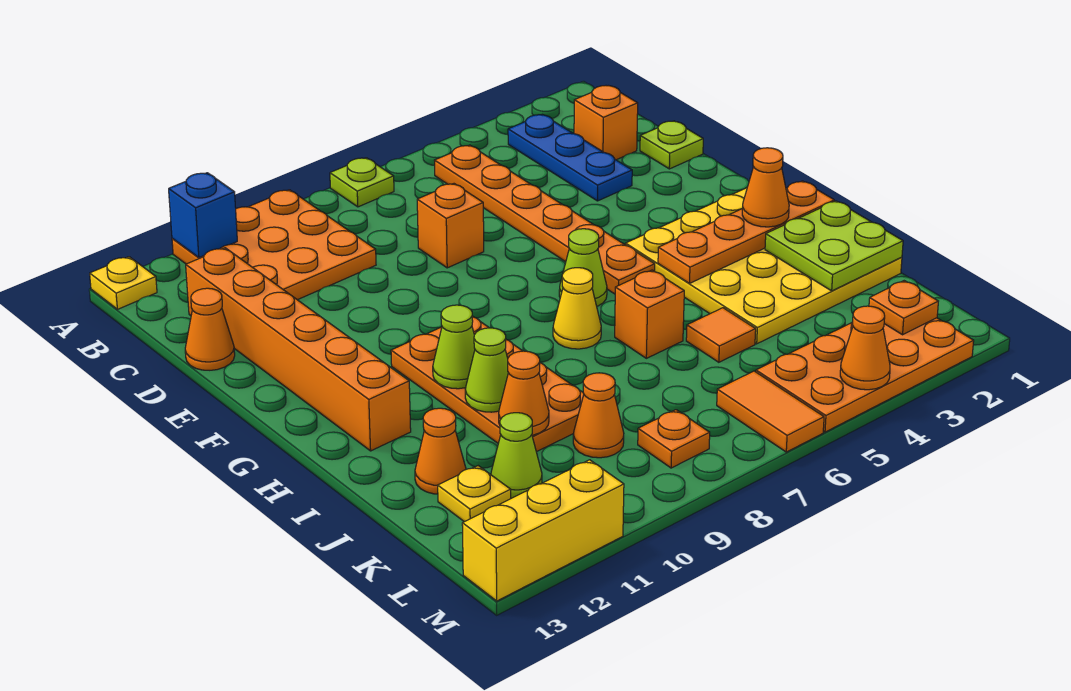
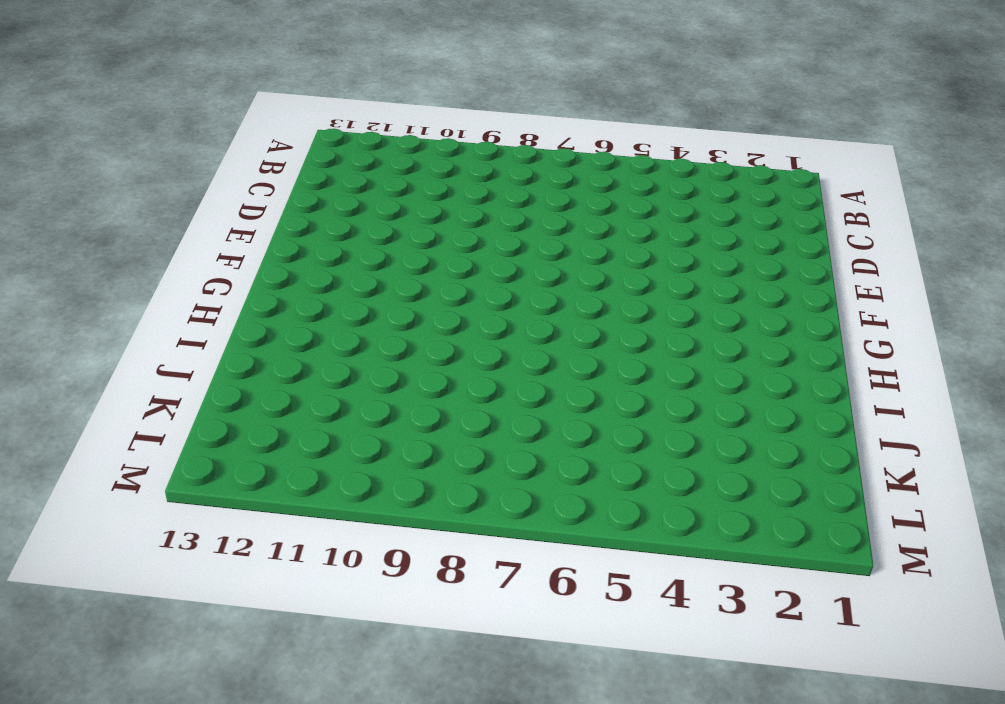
none -> lime 1x1 plate [330,158,394,207]
none -> orange 3x3 plate [172,190,376,300]
none -> yellow 1x1 plate [90,257,157,309]
none -> blue 1x3 plate [508,114,632,201]

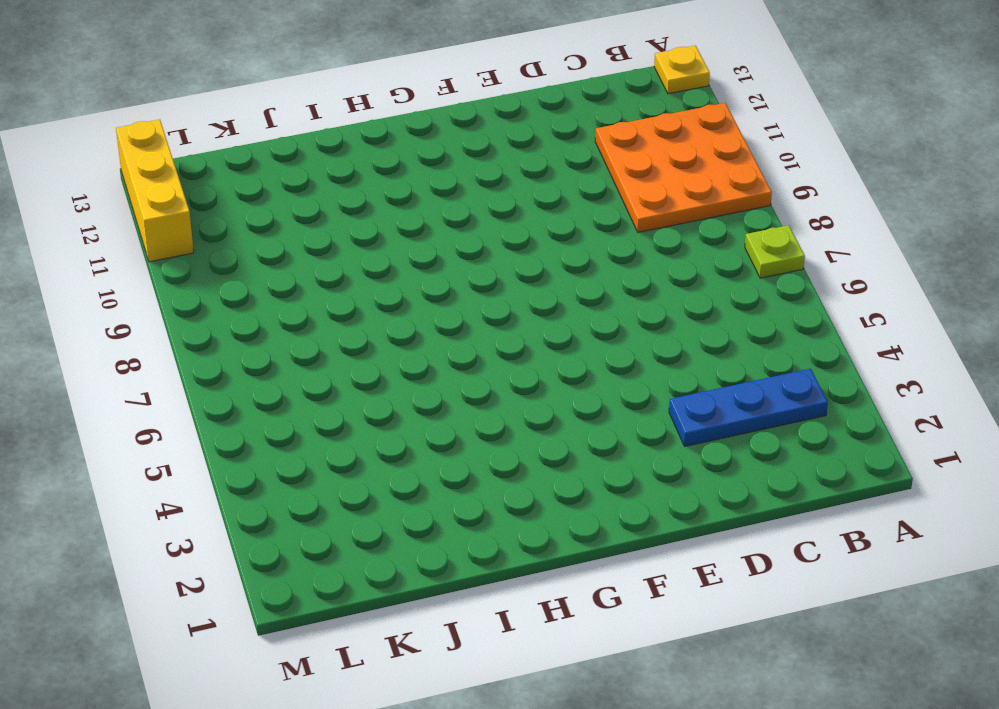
none -> orange 1x6 plate [435,145,655,294]
none -> orange 1x1 brick [574,86,638,160]
none -> orange 1x6 brick [186,248,411,451]
none -> lime 1x1 plate [640,121,703,169]

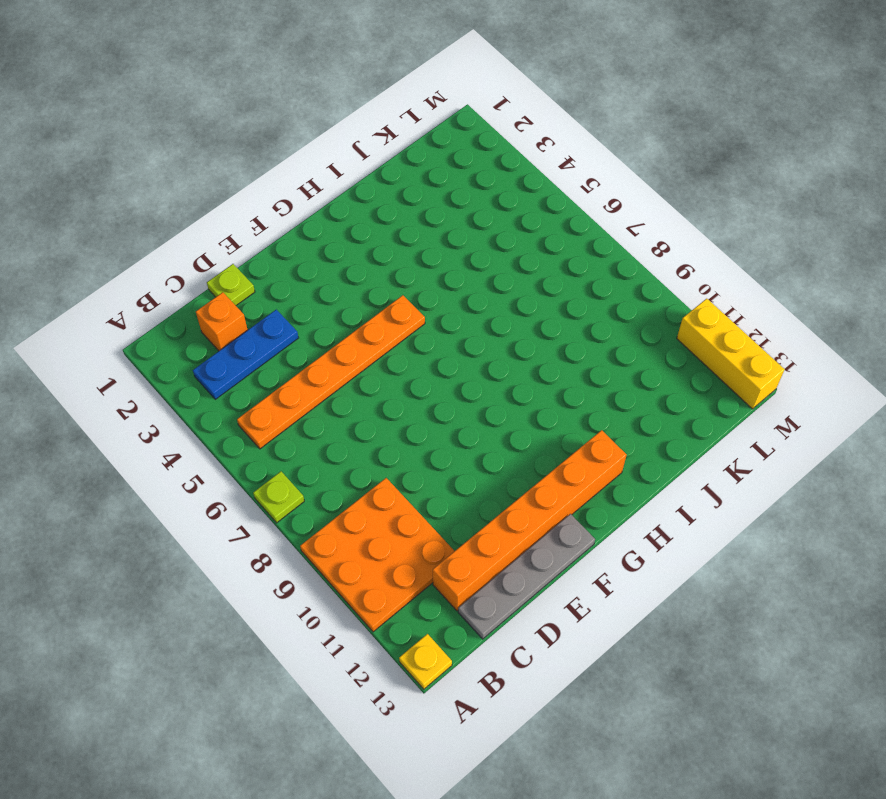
grey 1x4 plate [458,514,595,639] -> orange 1x1 cone [185,288,235,370]
none -> orange 1x1 brick [417,184,484,268]
none -> yellow 4x4 plate [626,188,902,344]
none -> lime 1x1 cone [559,229,607,306]
none -> orange 2x4 plate [391,316,584,452]

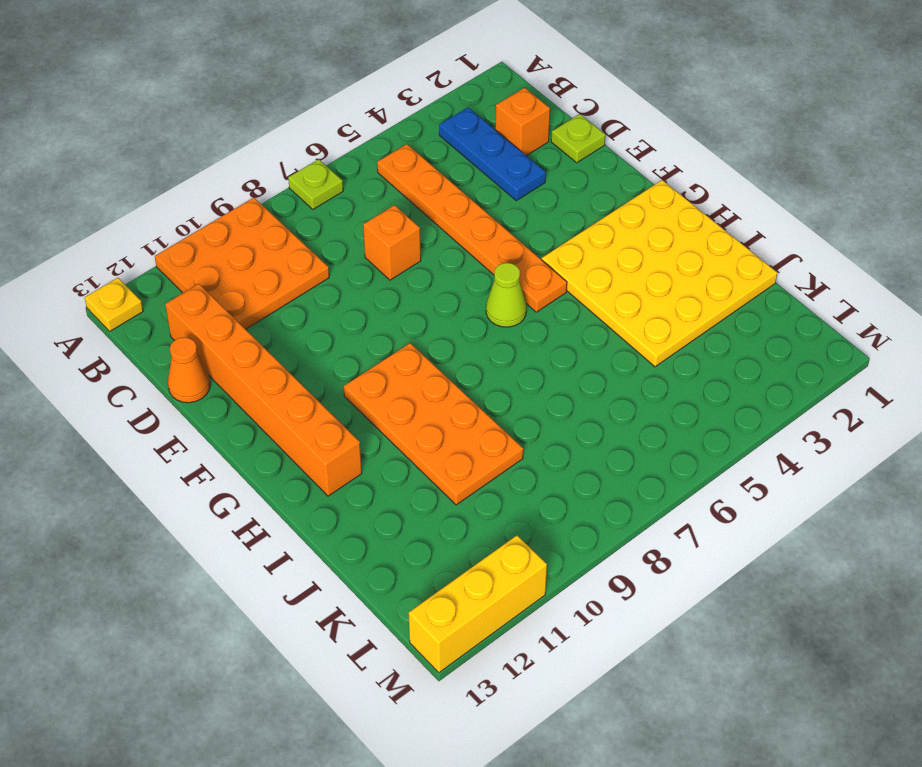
none -> yellow 1x1 cone [553,268,601,349]
none -> orange 1x1 brick [615,270,684,358]
none -> orange 1x1 tile [686,308,756,362]
none -> orange 1x1 cone [415,408,466,494]

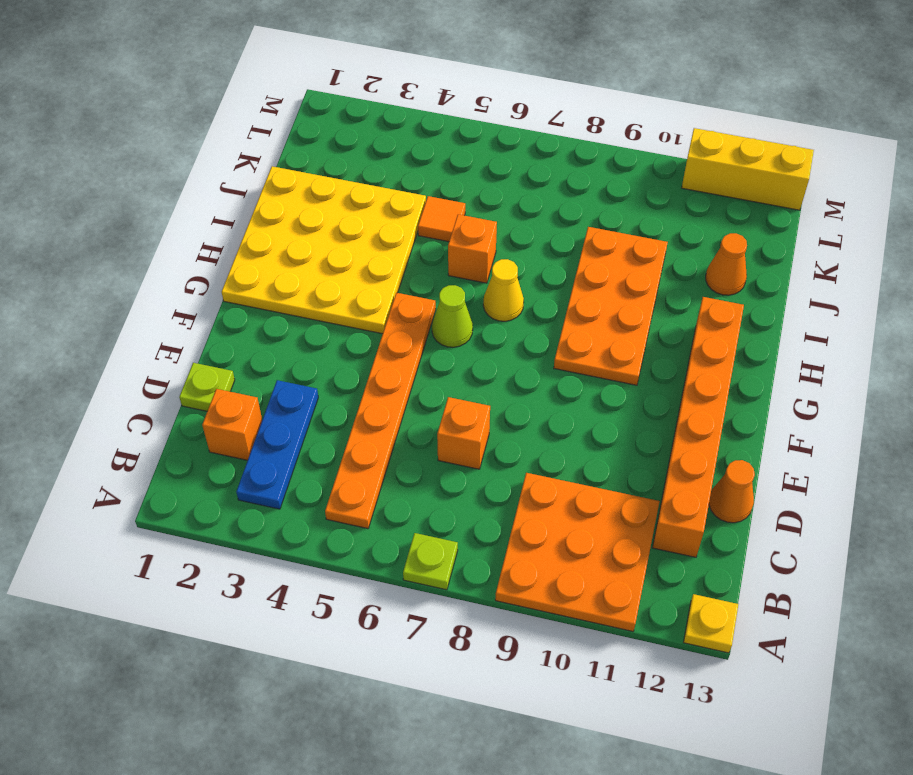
none -> orange 1x1 cone [573,373,624,458]
none -> lime 1x1 cone [491,413,542,498]
none -> yellow 1x1 plate [438,466,511,522]
none -> orange 2x4 plate [756,318,974,432]

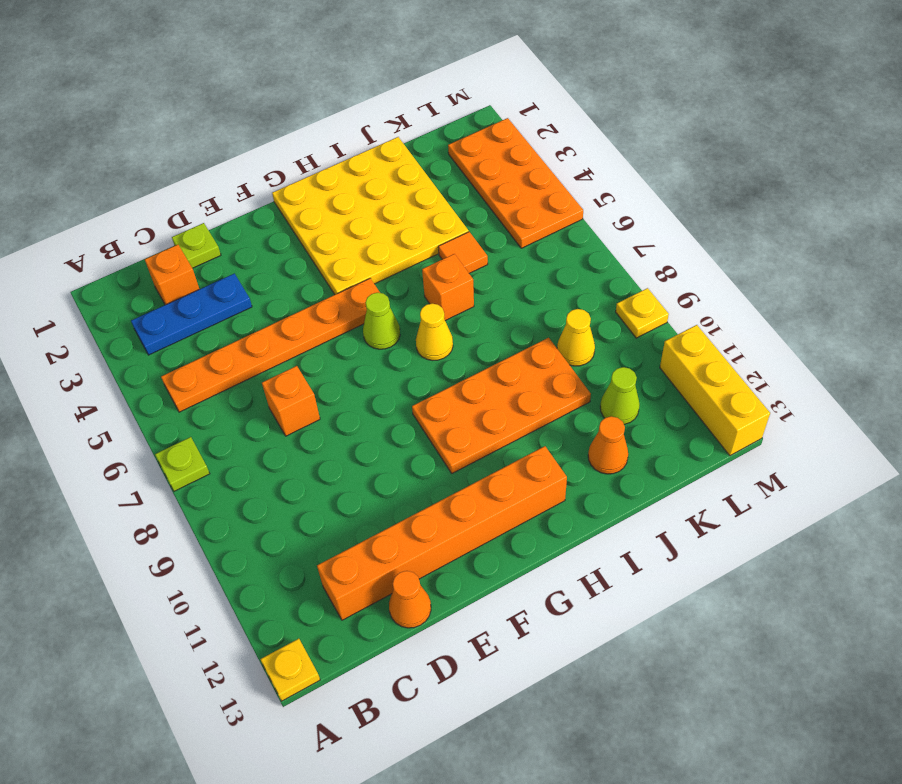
yellow 1x1 cone [557,309,595,366] -> orange 1x1 cone [573,373,624,458]
yellow 1x1 plate [616,288,669,338] -> yellow 1x1 plate moved to [438,466,511,522]
none -> orange 3x3 plate [172,190,376,300]
none -> orange 1x2 tile [717,371,824,452]
none -> orange 1x1 plate [638,410,710,468]
none -> blue 1x1 brick [169,173,237,258]

